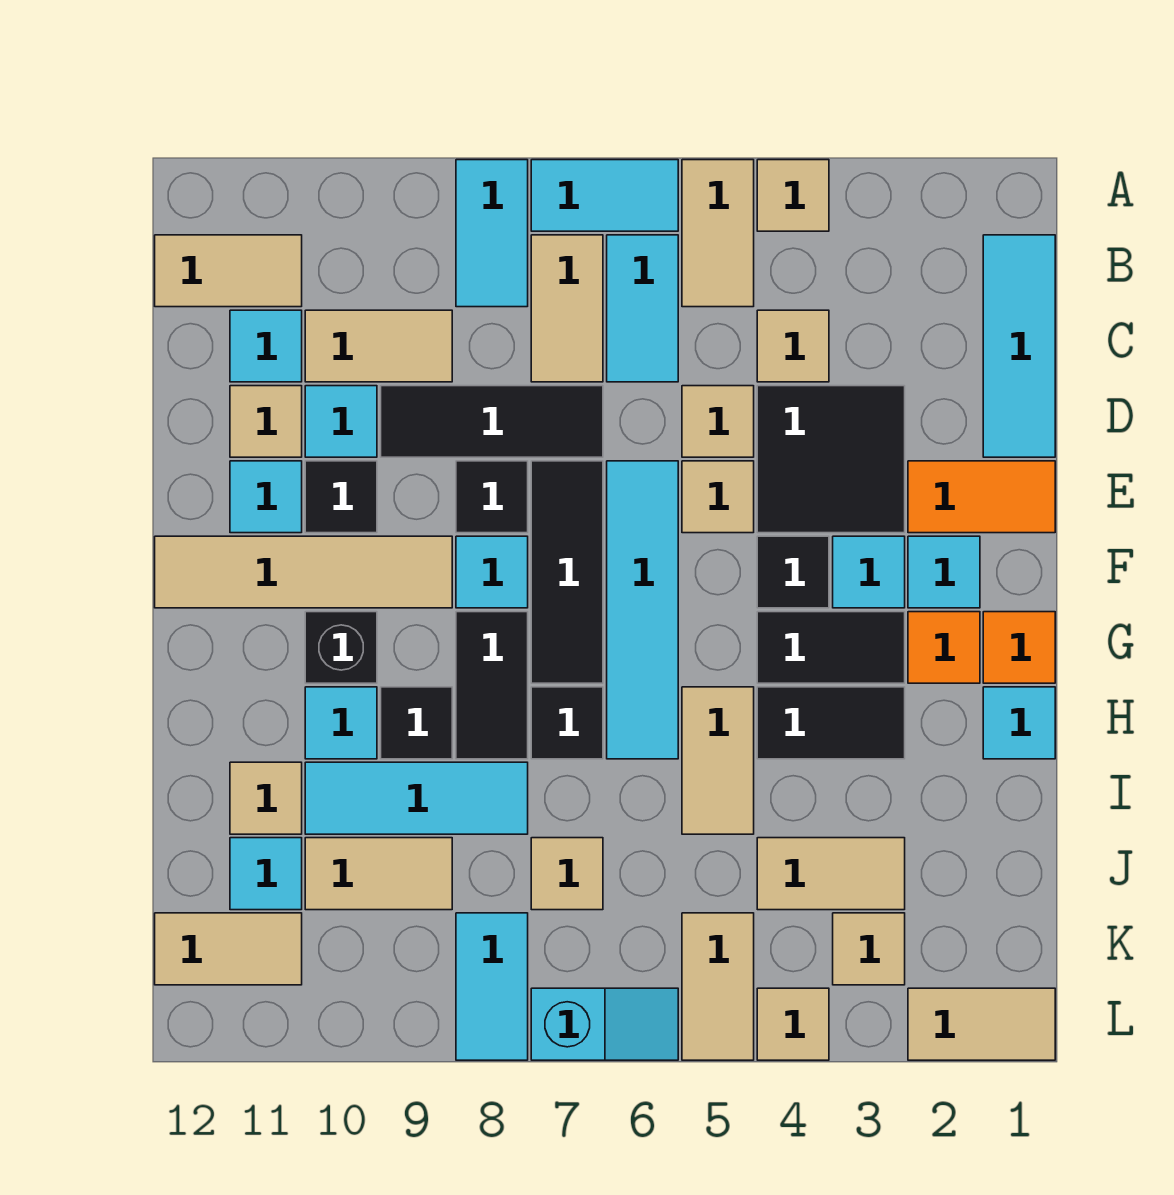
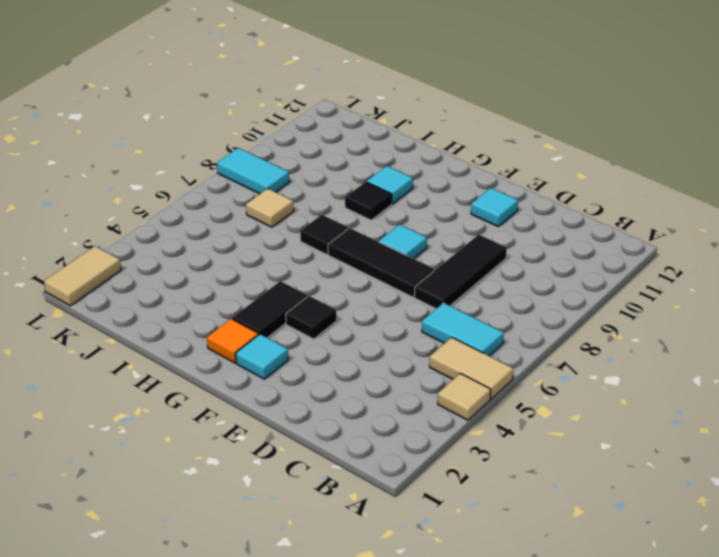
none -> cyan 1x2 tile [531,160,678,231]
none -> cyan 1x2 tile [456,160,528,307]
none -> cyan 1x3 tile [983,235,1055,457]
none -> tan 1x2 tile [531,235,603,382]

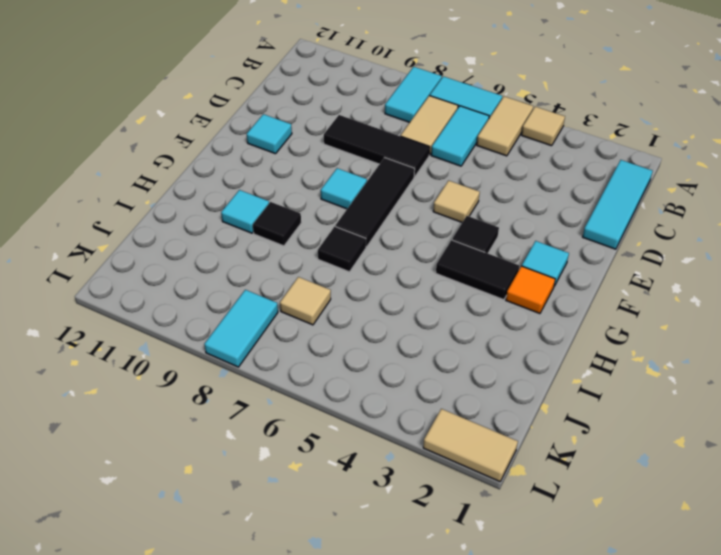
none -> tan 1x2 tile [155,235,302,307]
none -> tan 1x1 tile [757,310,829,382]
none -> tan 1x2 tile [305,310,452,382]
none -> cyan 1x1 tile [230,310,302,382]

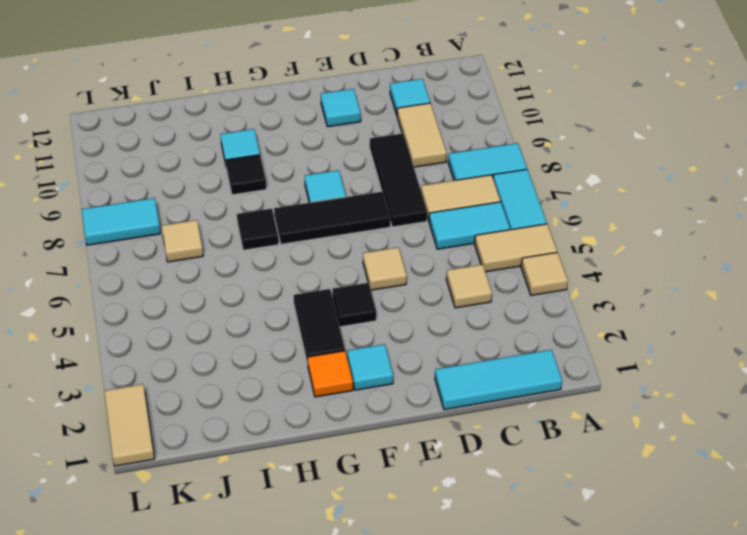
none -> tan 1x2 tile [155,235,302,307]
none -> black 2x2 tile [757,386,905,533]
none -> tan 1x1 tile [682,386,754,457]
none -> cyan 1x1 tile [305,386,377,457]

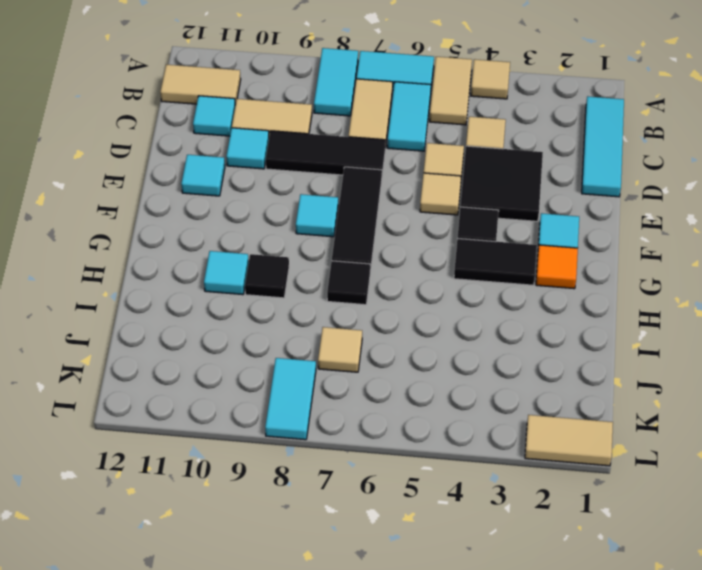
none -> tan 1x1 tile [230,386,302,457]
none -> orange 1x2 tile [908,461,1055,533]
none -> cyan 1x4 tile [607,461,678,759]
none -> black 1x1 tile [456,461,528,533]

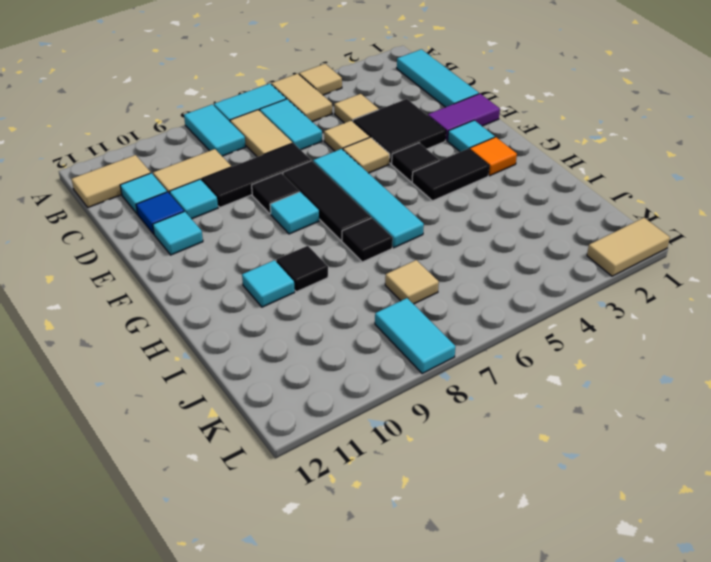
blue 1x1 tile [136,192,184,234] -> tan 1x1 tile [230,386,302,457]
purple 1x2 tile [428,94,500,141] -> orange 1x2 tile [908,461,1055,533]
none -> black 1x1 tile [305,461,377,533]
none -> cyan 1x1 tile [833,536,905,608]
none -> tan 1x4 tile [155,536,452,608]
none -> orange 1x1 tile [983,612,1055,683]

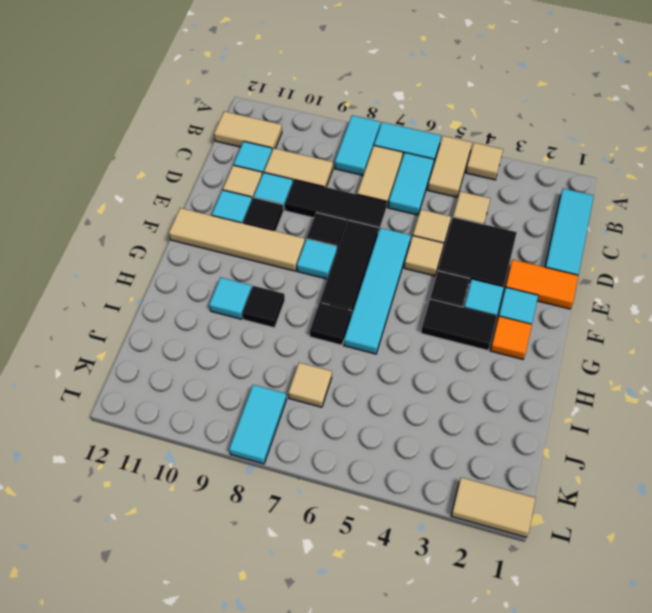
none -> orange 1x1 tile [983,612,1055,683]
none -> black 1x2 tile [456,612,528,759]
none -> black 1x1 brick [305,612,377,683]
none -> cyan 1x1 tile [983,687,1055,759]

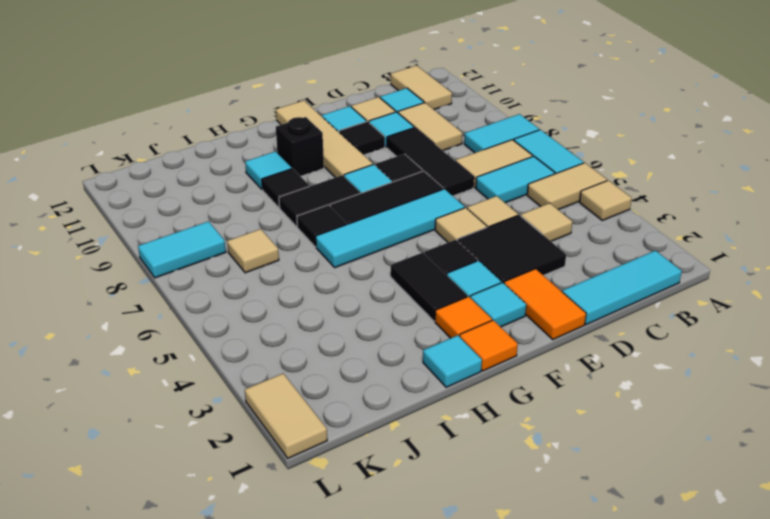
none -> black 1x2 tile [757,687,905,759]
none -> tan 1x2 tile [682,687,754,834]
none -> cyan 1x3 tile [305,762,528,834]
none -> tan 1x1 tile [230,762,302,834]

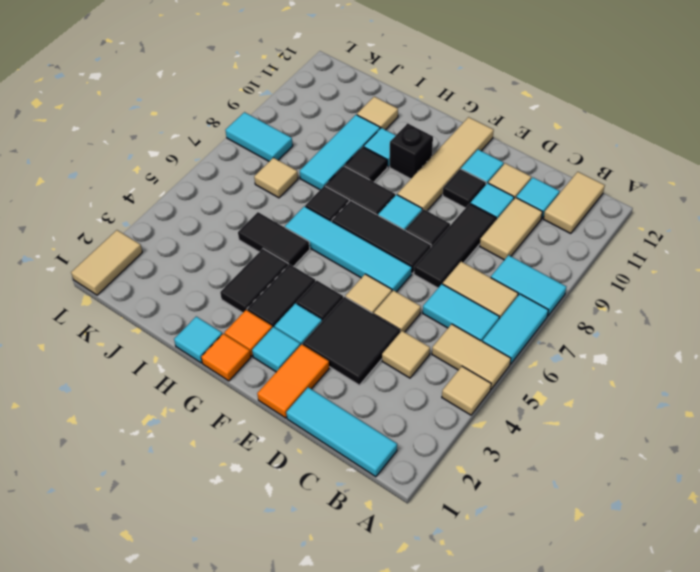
black 1x2 tile [238,212,310,267] -> tan 1x2 tile [682,687,754,834]
none -> tan 1x2 tile [757,838,905,910]
none -> tan 1x2 tile [305,838,452,910]
none -> cyan 1x1 tile [230,838,302,910]
none -> tan 1x1 tile [833,913,905,985]

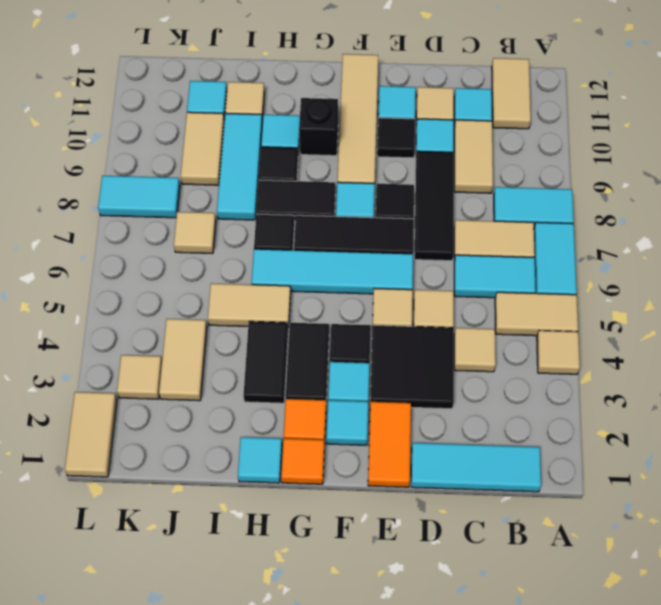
none -> tan 1x2 tile [682,913,754,1060]
none -> tan 1x2 tile [155,913,302,985]
none -> tan 1x1 tile [757,988,829,1060]
none -> cyan 1x2 slope [531,988,678,1060]

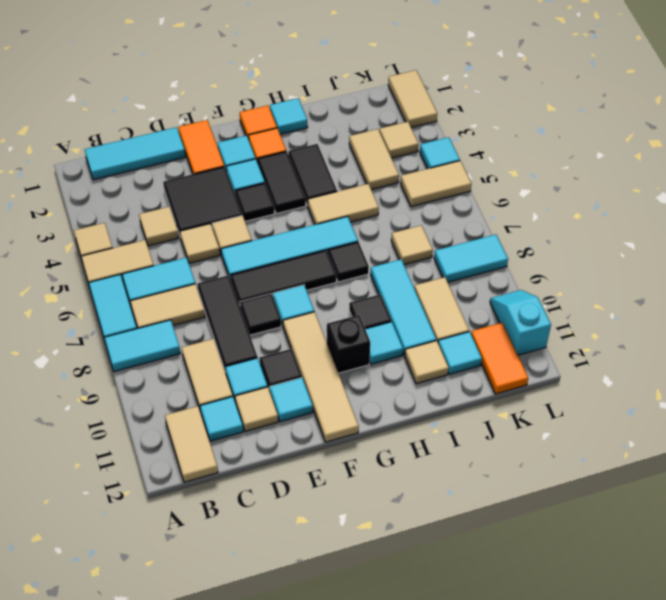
orange 1x2 tile [471,323,528,394] -> tan 1x2 tile [155,913,302,985]
cyan 1x1 tile [420,137,460,169] -> tan 1x1 tile [757,988,829,1060]
cyan 1x2 slope [490,290,551,355] -> cyan 1x2 slope moved to [531,988,678,1060]
none -> black 1x2 tile [456,612,528,759]

